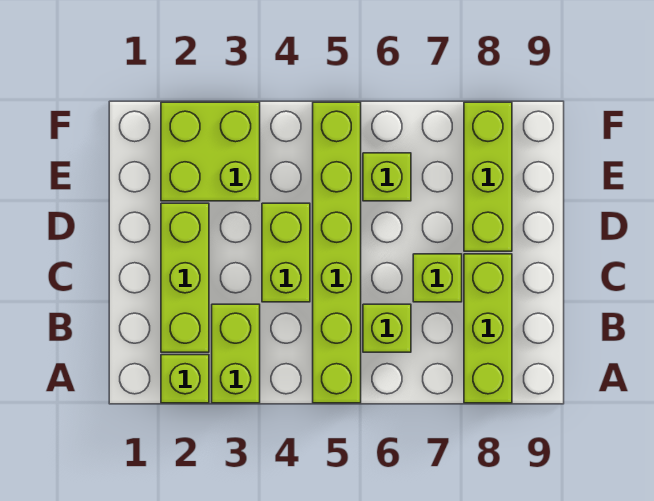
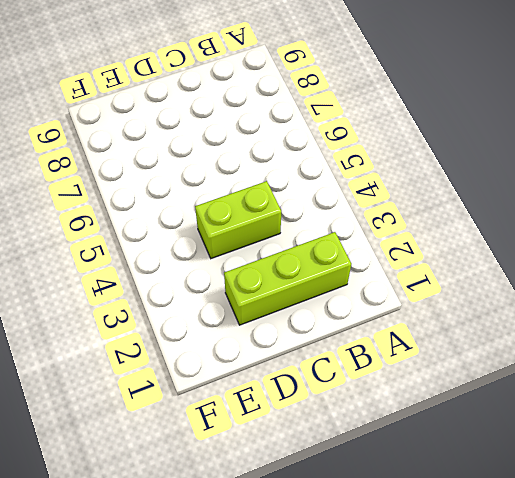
none -> lime 1x1 brick [161,355,209,403]
none -> lime 1x2 brick [212,304,260,403]

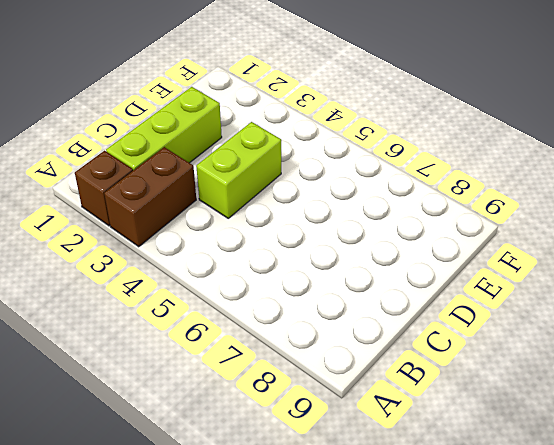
brown 1x1 brick [75,151,133,226] -> lime 1x1 brick [161,355,209,403]
brown 1x2 brick [104,147,196,247] -> lime 1x2 brick [212,304,260,403]
none -> lime 1x6 brick [313,102,361,403]
none -> lime 1x3 brick [464,254,512,403]

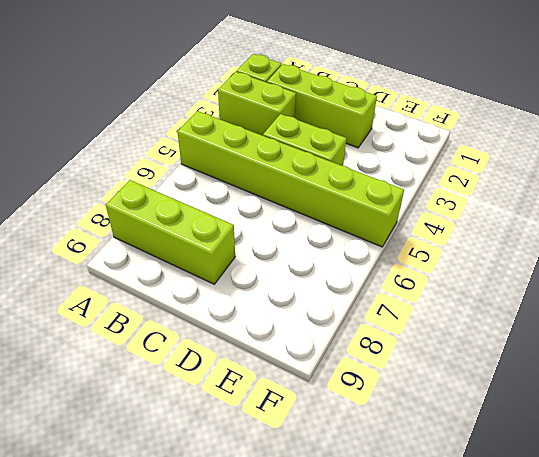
none -> lime 1x1 brick [363,304,411,352]
none -> lime 1x1 brick [413,254,462,302]

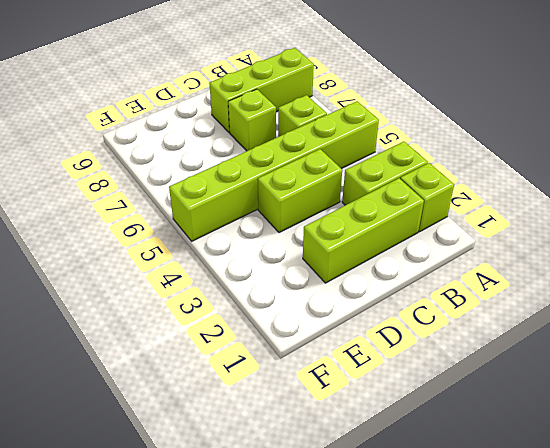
none -> lime 1x3 brick [464,102,512,251]
none -> lime 2x2 brick [161,102,260,201]

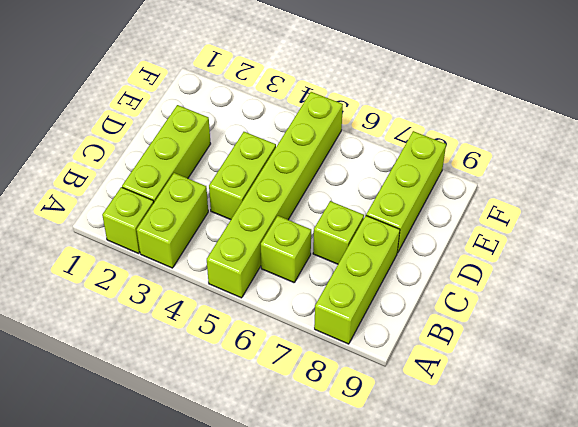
none -> lime 2x2 brick [161,102,260,201]
none -> lime 1x1 brick [363,153,411,201]

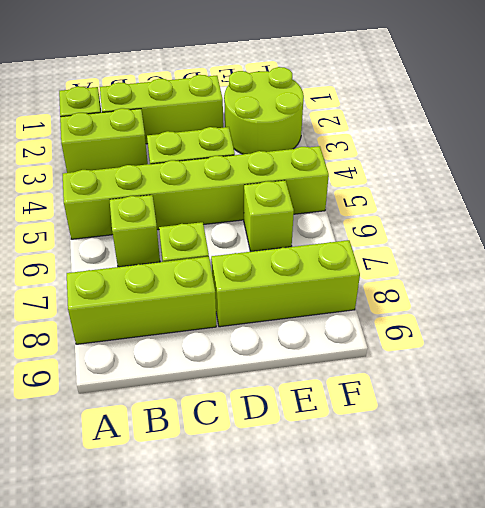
lime 2x2 round brick [224,67,304,154] -> lime 2x2 brick [161,102,260,201]

